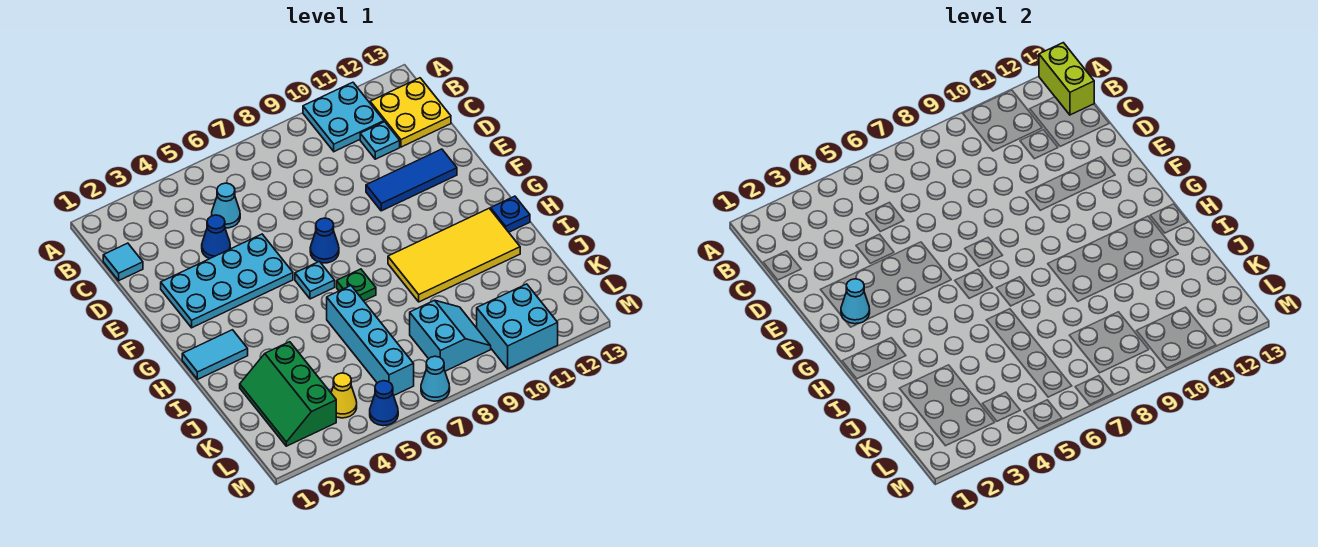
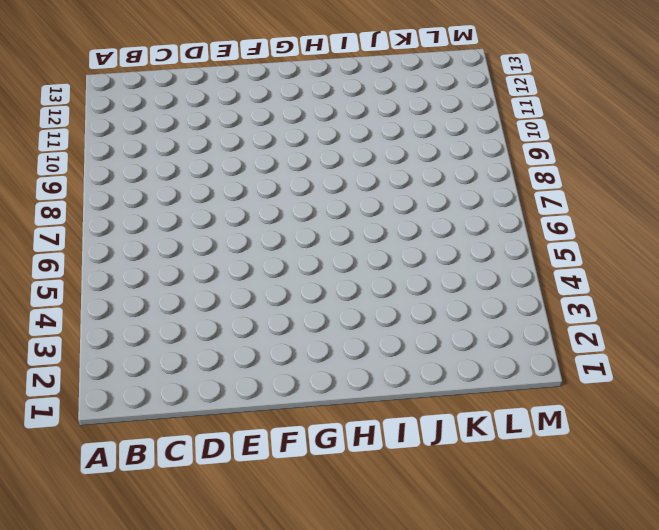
none -> cyan 2x2 plate [303,82,384,152]
none -> yellow 2x2 plate [370,78,451,147]
none -> cyan 1x1 tile [103,243,143,281]

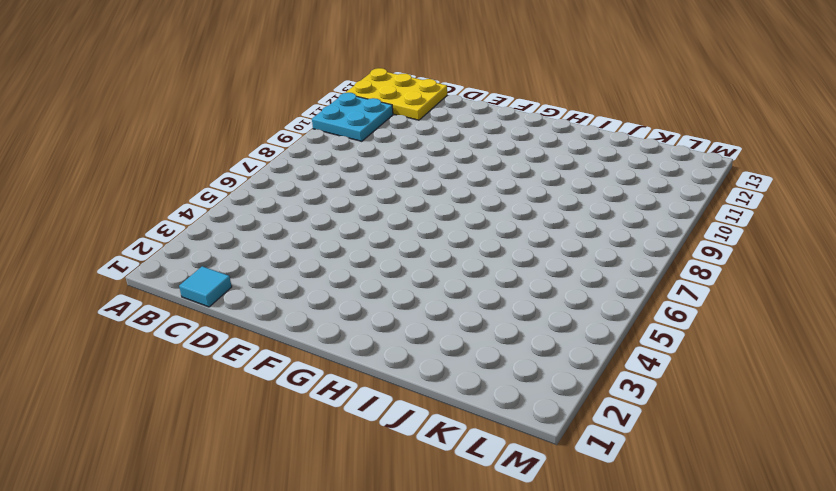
yellow 2x3 plate [345,68,447,120] -> yellow 2x2 plate [370,78,451,147]
none -> cyan 1x1 cone [212,183,240,228]
none -> cyan 1x1 plate [360,122,400,159]
none -> blue 1x1 cone [202,215,230,259]

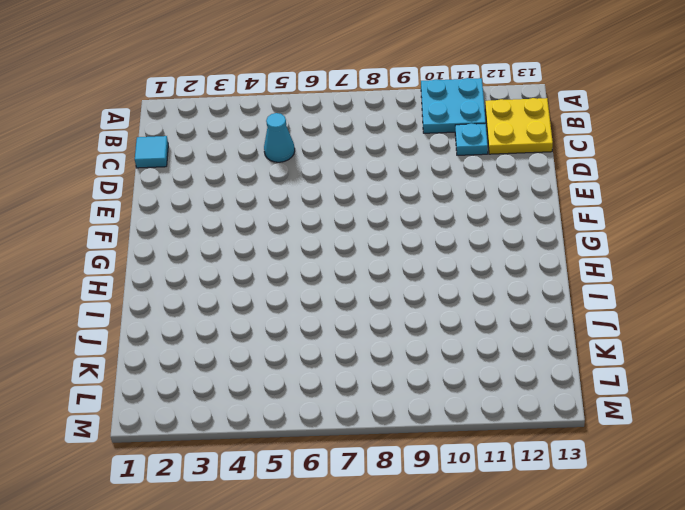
none -> blue 1x1 cone [202,215,230,259]
none -> cyan 2x4 plate [161,234,293,328]
none -> blue 1x3 tile [366,149,457,211]

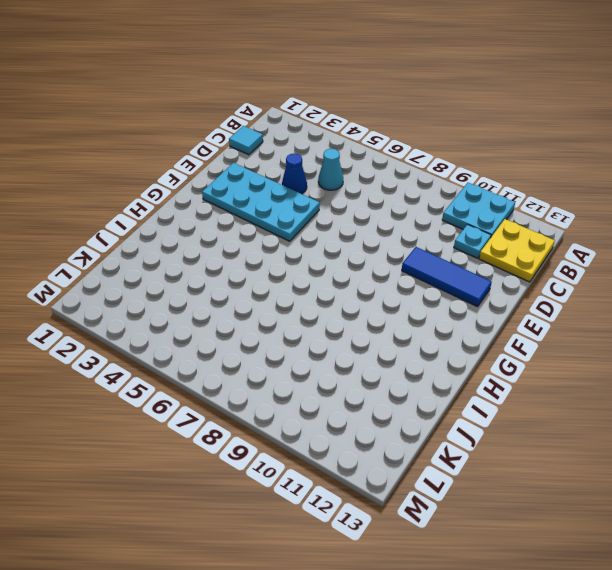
none -> blue 1x1 cone [310,218,339,263]
none -> cyan 1x1 plate [295,261,335,299]
none -> cyan 1x2 tile [182,330,248,379]

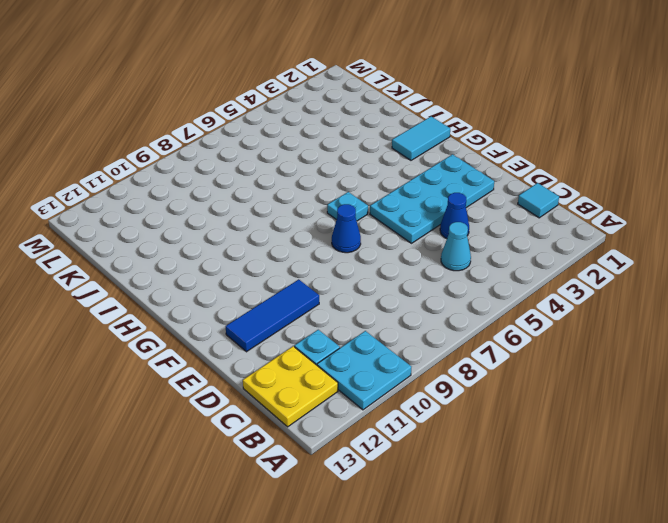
none -> green 1x1 plate [337,269,376,301]
none -> yellow 2x4 tile [388,208,520,302]
none -> blue 1x1 plate [491,196,530,232]

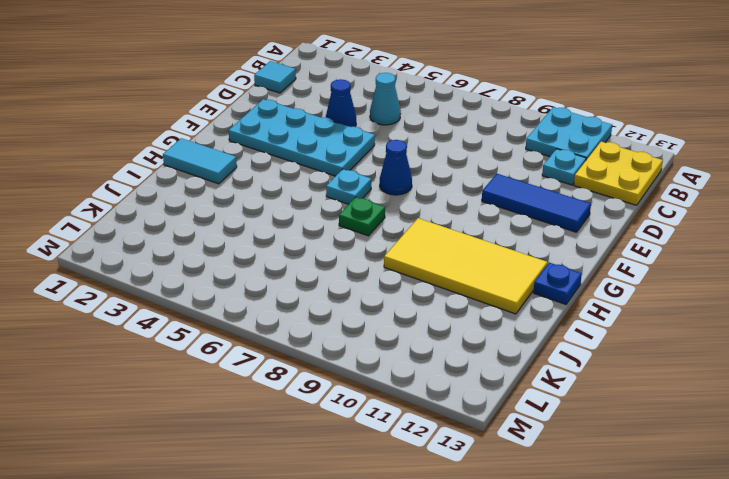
none -> cyan 1x4 brick [327,286,414,395]
none -> green 2x3 slope [240,342,336,446]
none -> cyan 2x2 slope [410,300,491,371]

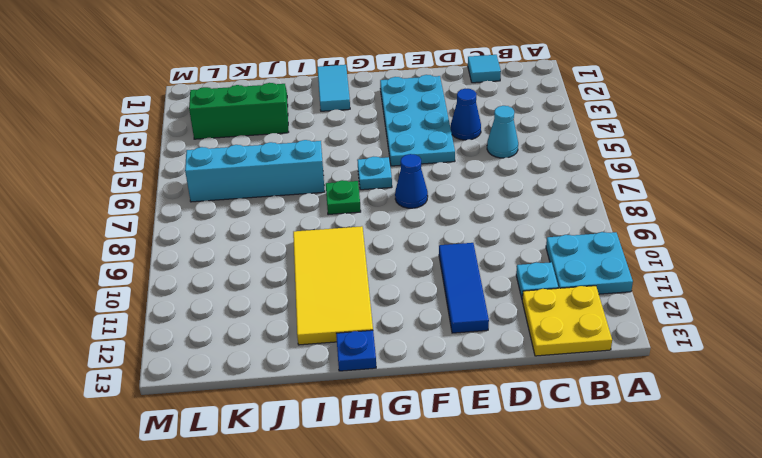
none -> cyan 2x2 slope [410,300,491,371]
none -> yellow 1x1 cone [331,373,357,418]
none -> cyan 2x2 brick [477,284,558,369]

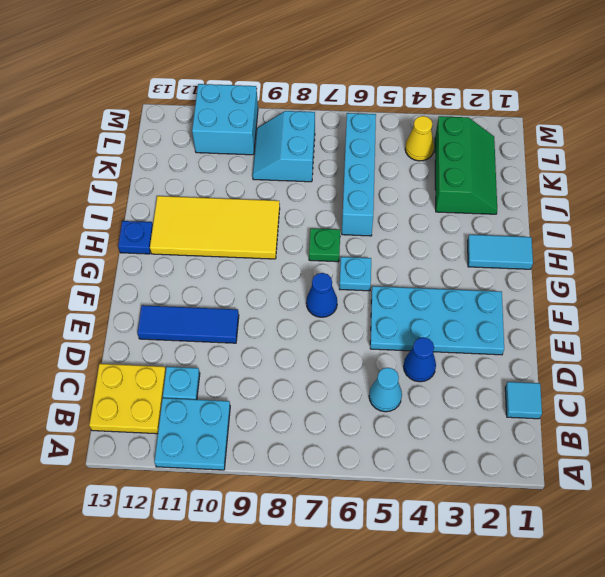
none -> blue 1x1 cone [370,381,398,426]
none -> cyan 1x1 cone [421,356,450,401]
none -> lime 1x2 brick [1039,43,1094,115]

